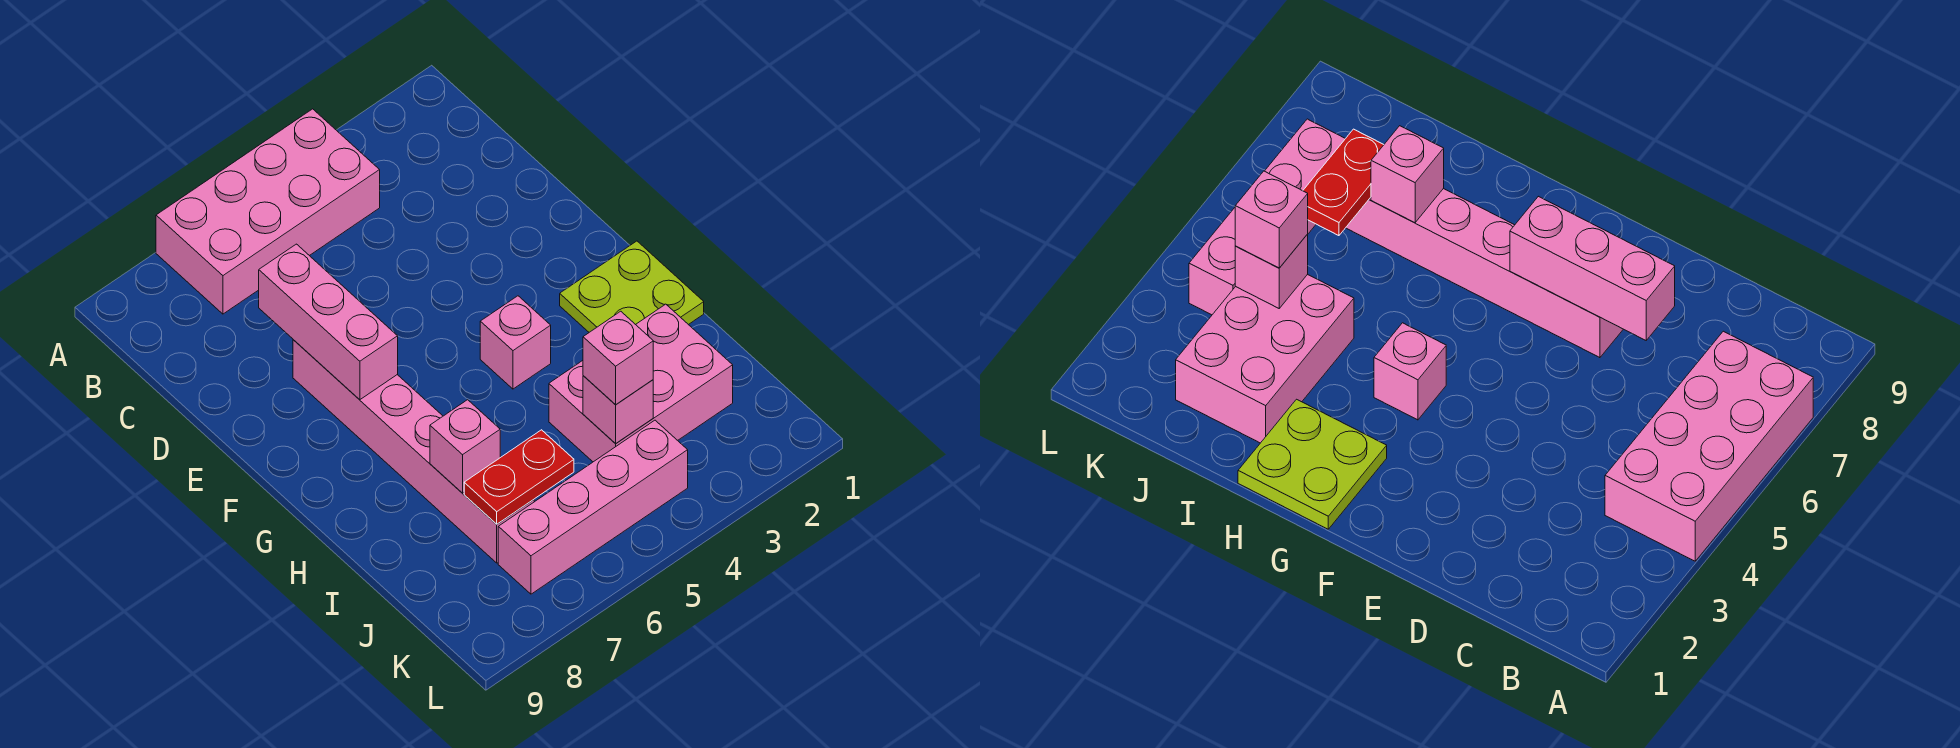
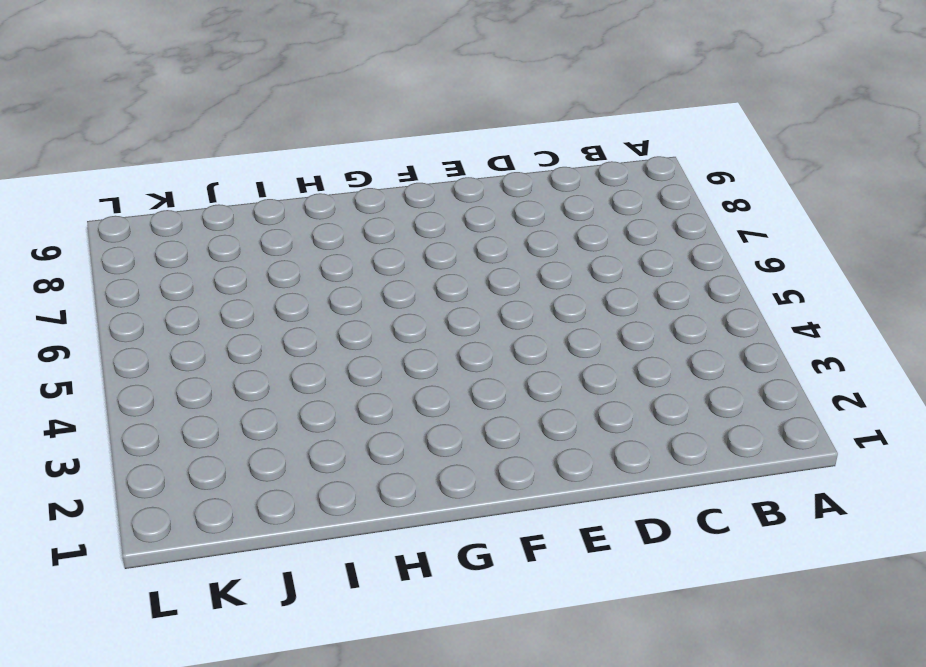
none -> pink 2x4 brick [156,109,380,314]
none -> pink 1x6 brick [293,340,534,563]

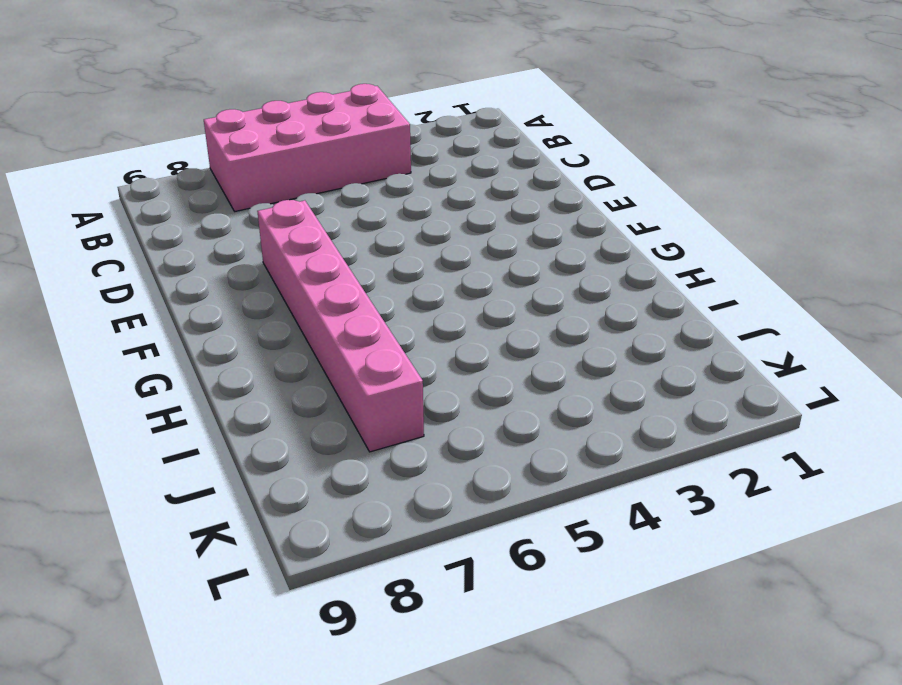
none -> lime 2x2 plate [560,241,704,332]
none -> pink 1x1 brick [480,296,551,389]

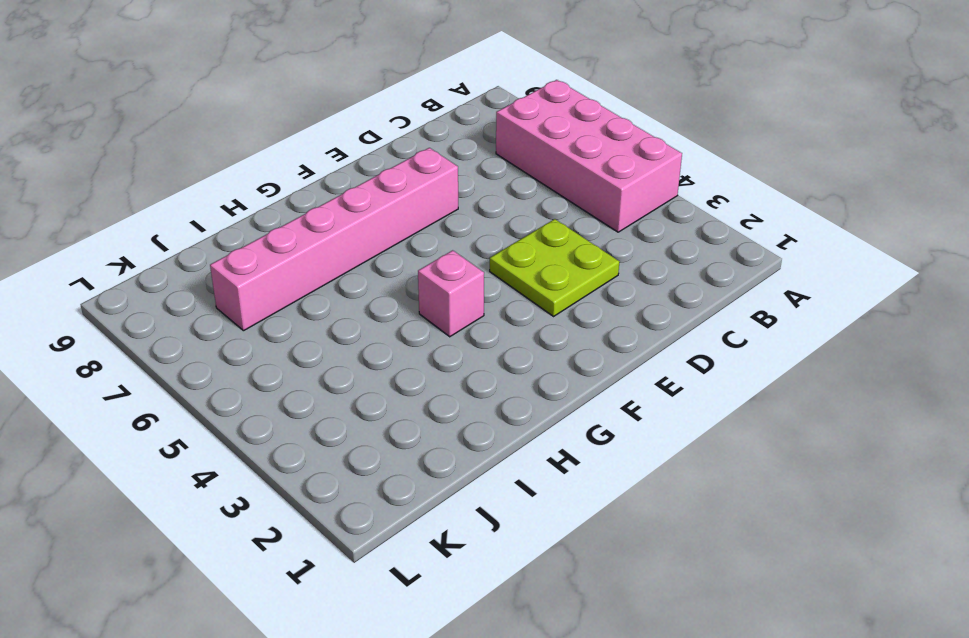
lime 2x2 plate [490,219,619,316] -> lime 2x2 plate moved to [560,241,704,332]
none -> pink 2x3 brick [549,304,733,462]
none -> pink 1x4 brick [498,420,688,594]

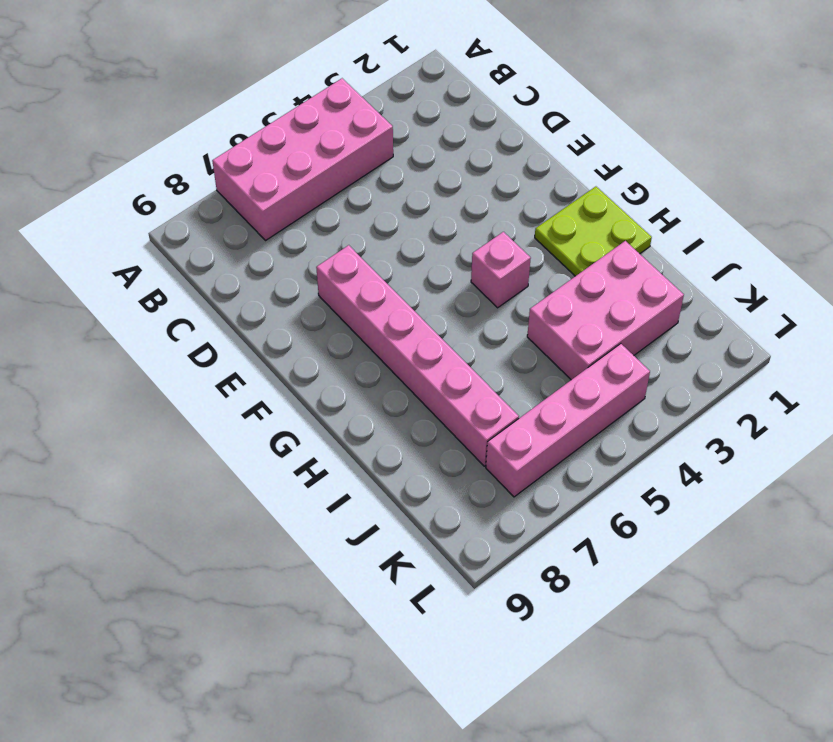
none -> pink 1x3 brick [259,244,398,400]
none -> pink 1x1 brick [430,400,500,493]

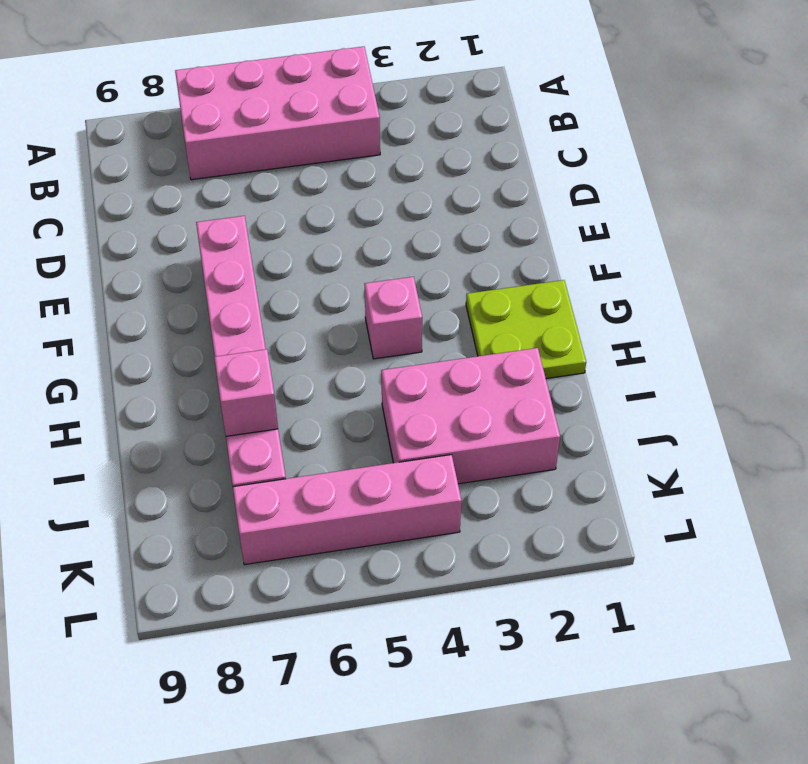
none -> pink 1x3 brick [259,244,398,400]
none -> pink 1x1 brick [583,376,653,444]

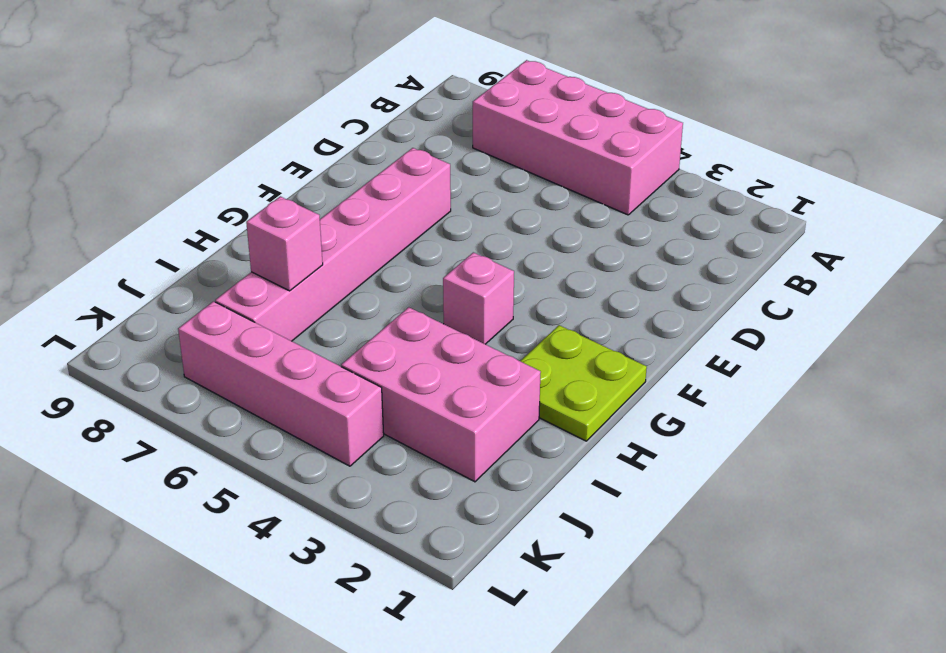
none -> pink 1x3 brick [259,244,398,400]
none -> pink 1x1 brick [583,376,653,444]

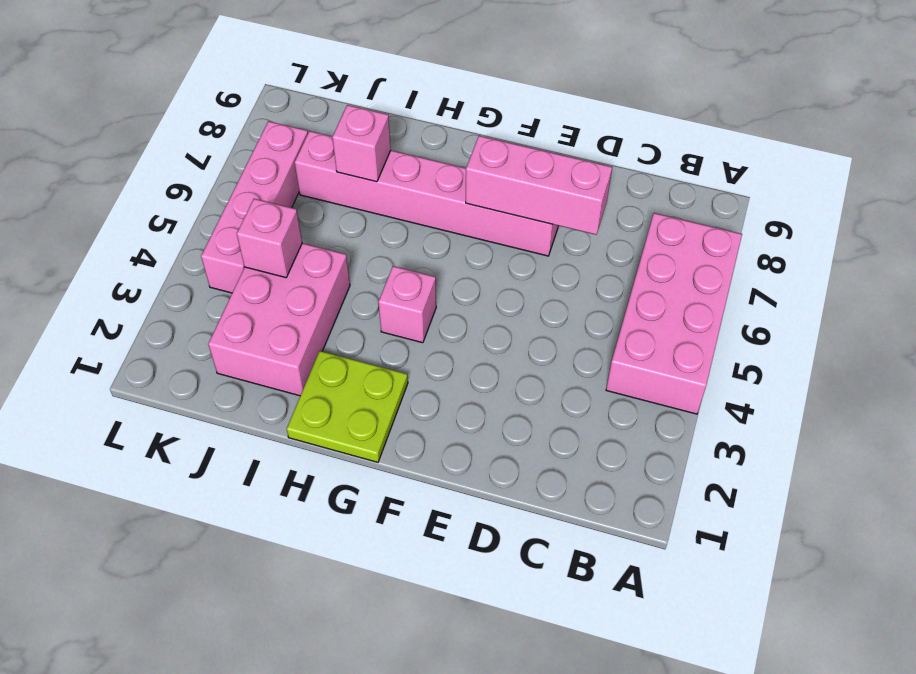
none -> red 1x2 plate [464,430,574,524]
none -> pink 1x1 brick [583,311,653,405]

